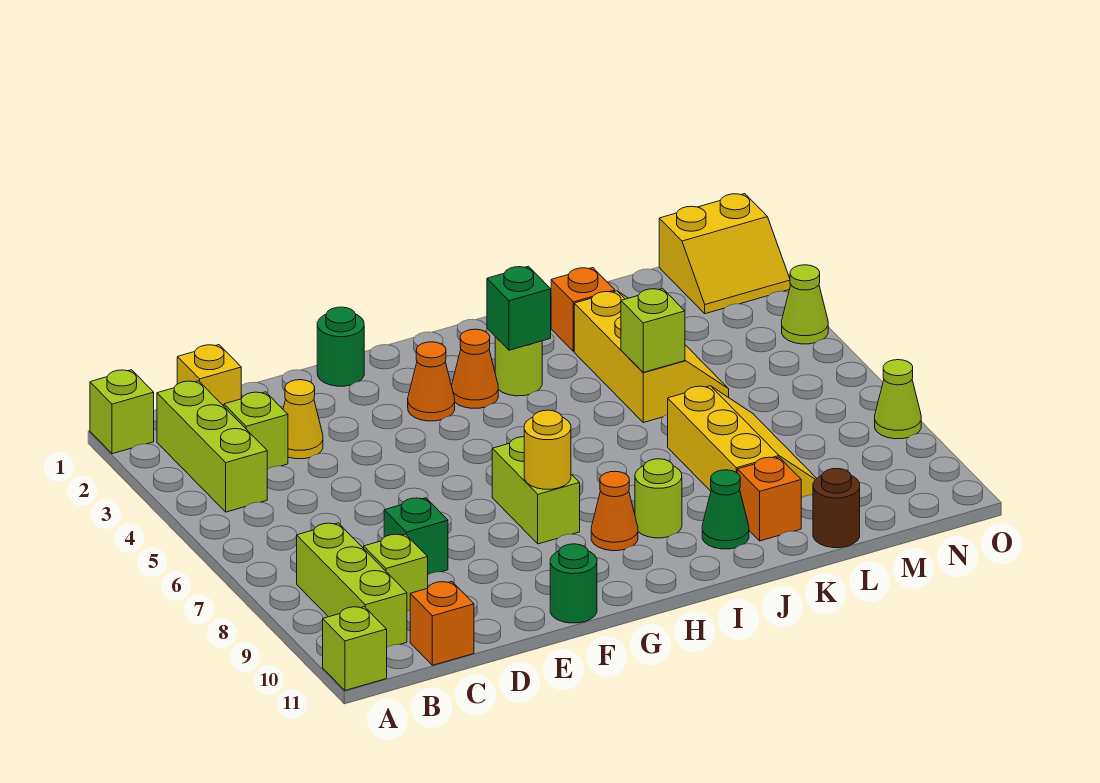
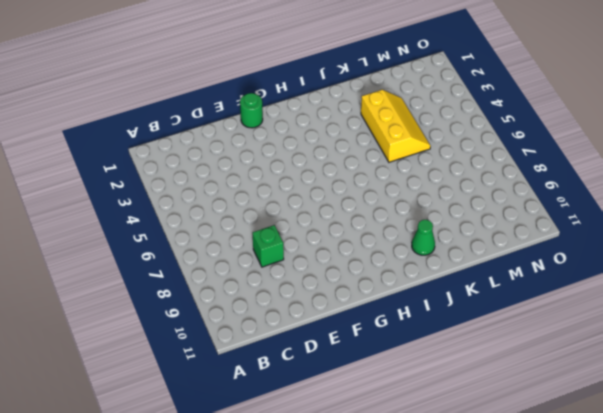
none -> lime 1x1 brick [90,370,154,454]
none -> lime 1x1 brick [323,607,387,690]
none -> lime 1x3 brick [157,381,267,512]
none -> lime 1x3 brick [297,523,407,647]

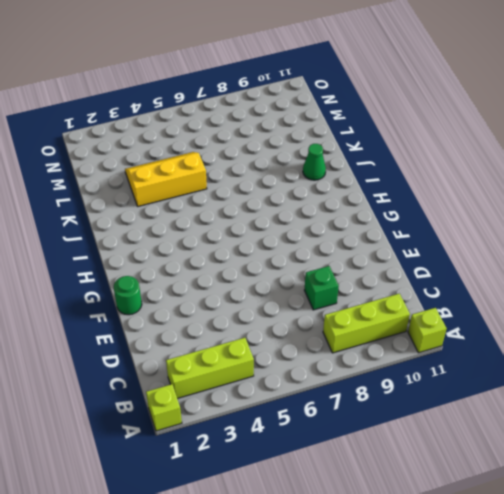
none -> yellow 1x1 brick [177,345,241,406]
none -> lime 1x1 brick [224,392,288,469]
none -> lime 1x1 brick [364,534,428,611]
none -> orange 1x1 brick [410,582,474,665]

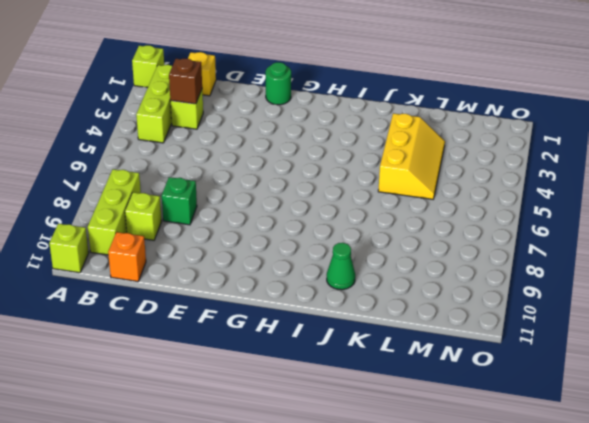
brown 1x1 brick [169,58,202,104] -> none
none -> yellow 1x1 cone [283,380,323,459]
none -> green 1x1 round brick [550,544,597,623]
none -> orange 1x1 cone [408,342,455,421]
none -> lime 1x2 brick [492,437,580,544]

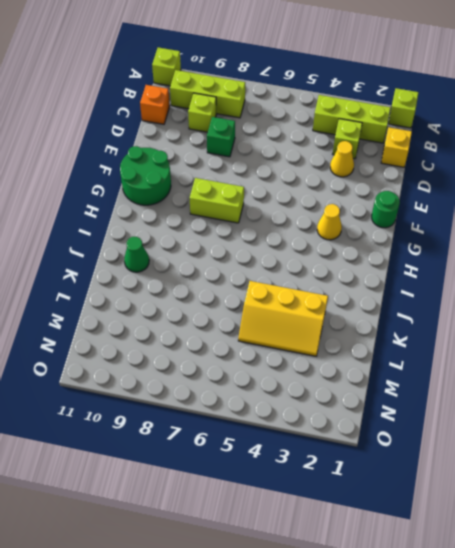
green 2x2 round brick [120,146,171,205] -> green 1x1 round brick [550,544,597,623]
yellow 1x1 cone [317,204,342,240] -> orange 1x1 cone [408,342,455,421]
none -> orange 1x1 cone [452,329,498,408]
none -> orange 1x1 cone [591,471,638,551]
none -> lime 1x1 round brick [495,337,542,396]
none -> lime 1x1 round brick [635,459,682,538]

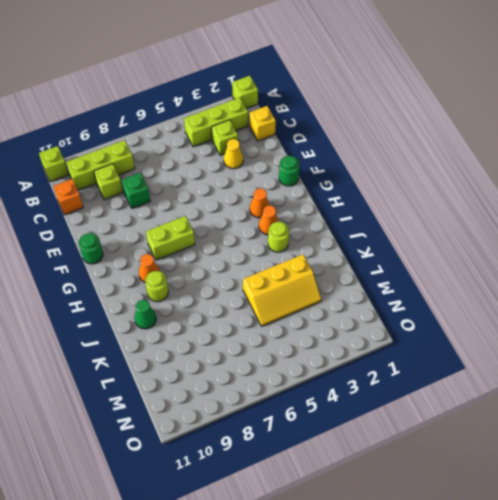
none -> orange 1x1 brick [551,268,615,351]
none -> yellow 2x3 slope [668,386,817,498]
none -> orange 1x1 brick [737,457,801,541]
none -> brown 1x1 round brick [813,469,860,548]

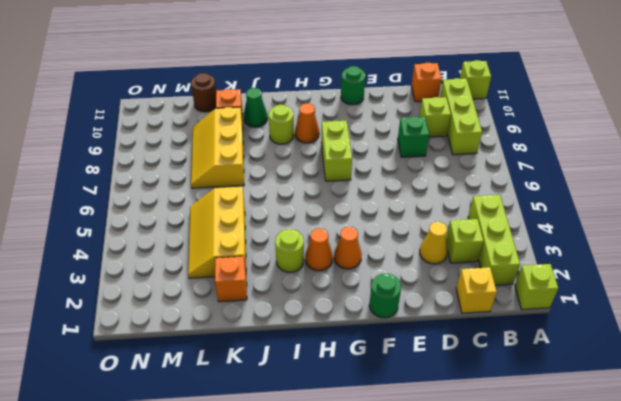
none -> yellow 2x2 slope [659,194,790,314]
none -> lime 1x1 cone [782,265,828,344]
none -> lime 1x1 cone [875,360,921,439]
none -> yellow 1x1 round brick [524,410,571,489]

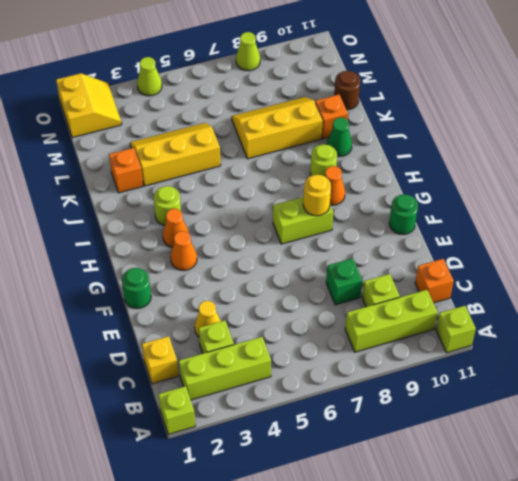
none -> green 1x1 brick [487,266,551,350]
none -> lime 1x1 brick [621,289,685,372]

